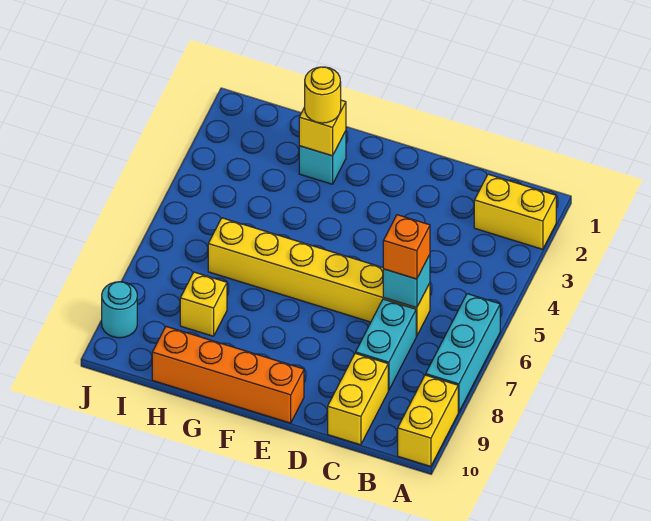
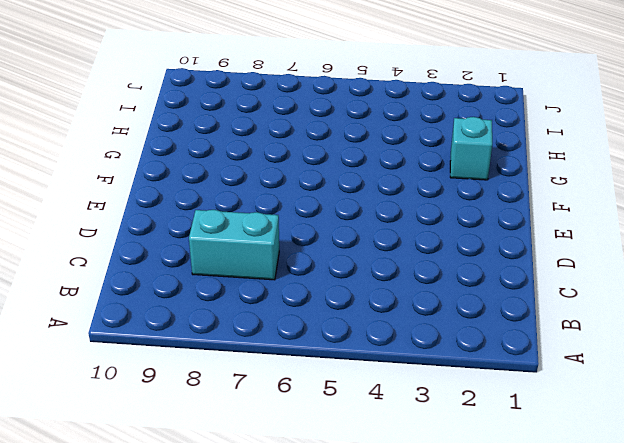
none -> yellow 1x2 brick [474,174,556,249]
none -> cyan 1x3 brick [426,294,500,412]
none -> yellow 1x2 brick [398,375,458,466]

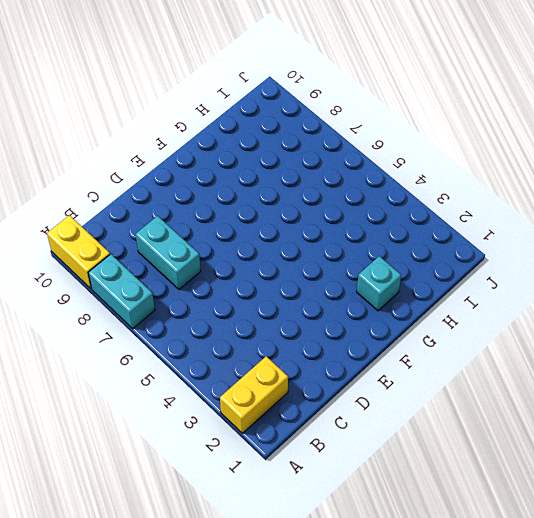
cyan 1x2 brick [88,254,155,329] -> cyan 1x3 brick [426,294,500,412]
none -> yellow 1x6 brick [208,218,430,336]
none -> yellow 1x2 brick [328,353,388,445]
none -> orange 1x4 brick [152,327,304,423]

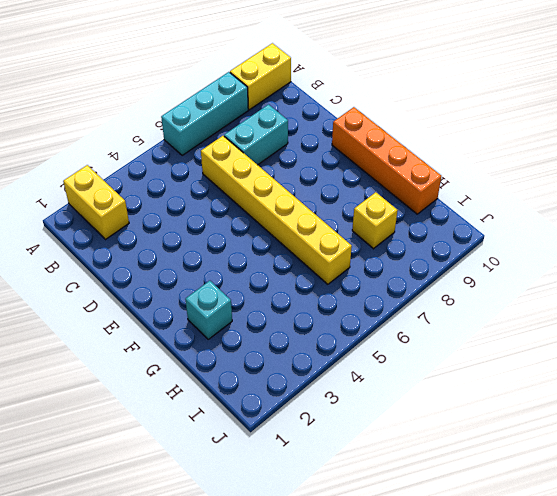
none -> yellow 1x2 brick [328,353,388,445]
none -> cyan 1x1 round brick [102,282,137,338]
none -> cyan 1x1 brick [383,255,430,308]

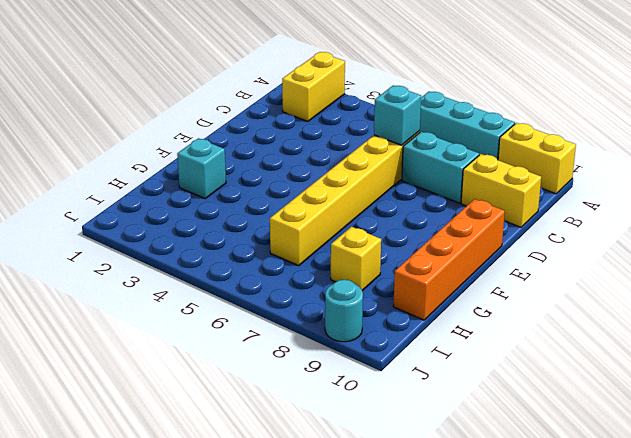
none -> yellow 1x1 brick [299,100,346,156]
none -> orange 1x1 brick [383,215,430,279]
none -> yellow 1x1 round brick [305,67,341,123]

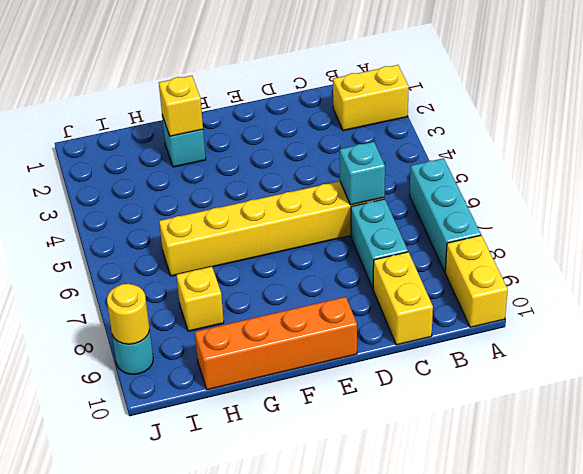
yellow 1x1 round brick [107,284,150,344] -> yellow 1x1 round brick moved to [305,67,341,123]
none -> orange 1x1 brick [383,215,430,279]

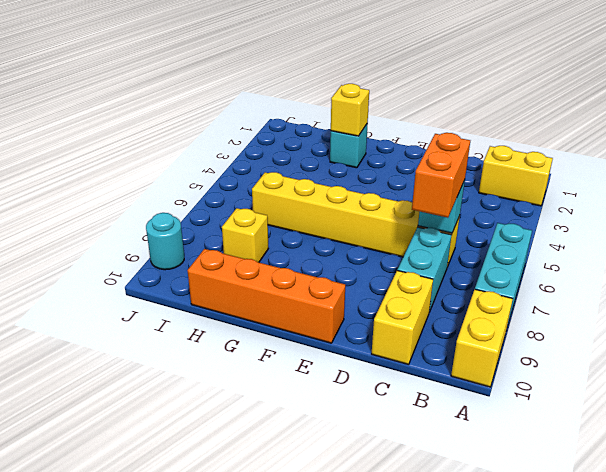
orange 1x2 brick [412,133,470,218] -> orange 1x1 brick [383,215,430,279]
none -> yellow 1x1 round brick [305,67,341,123]

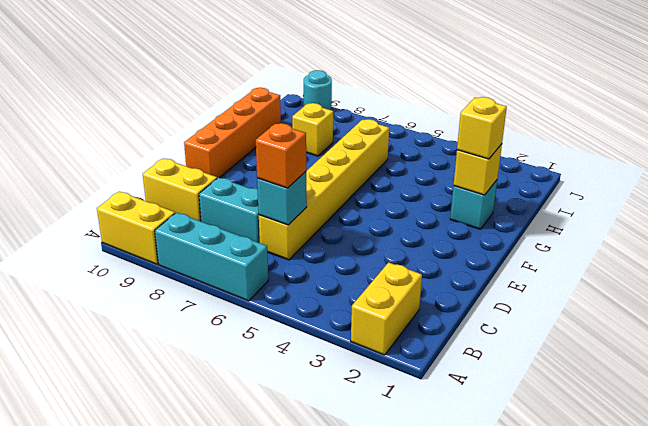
yellow 1x1 brick [457,97,507,159] -> yellow 1x1 round brick [305,67,341,123]

